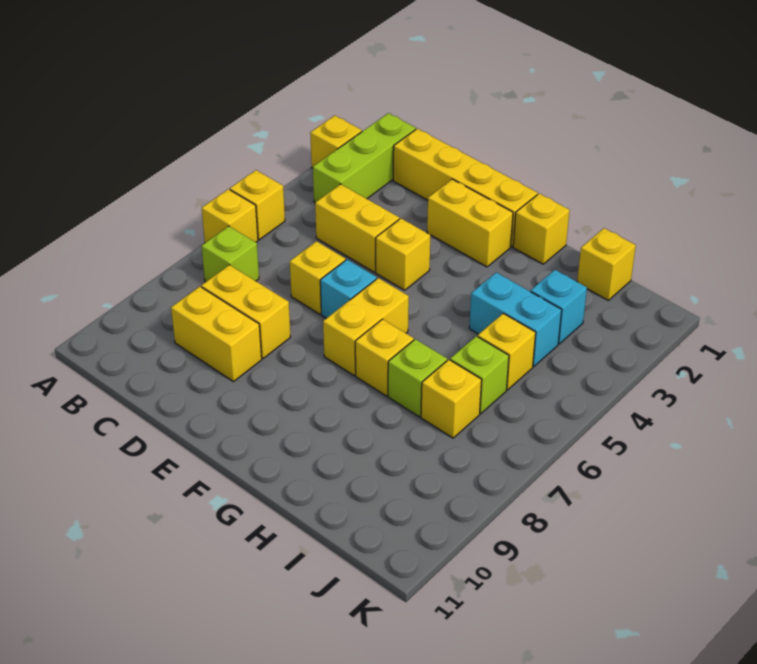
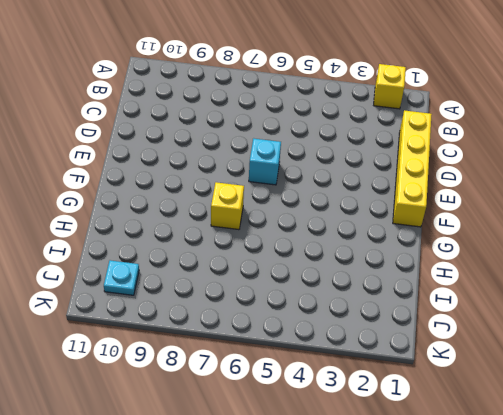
cyan 1x1 plate [104,260,139,295] -> none
none -> yellow 1x1 brick [230,170,285,240]
none -> yellow 1x1 brick [202,189,258,243]
none -> lime 1x3 brick [313,113,416,202]

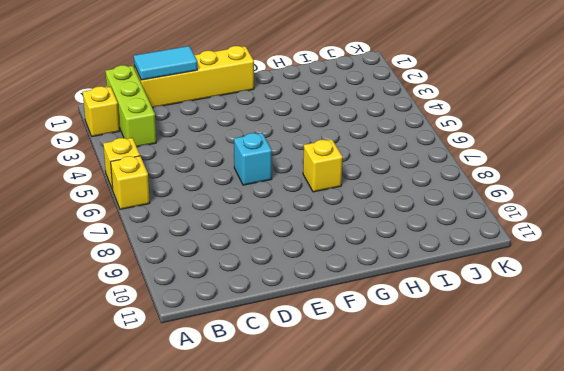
cyan 1x2 tile [134,46,197,80] -> none
none -> lime 1x1 brick [201,226,259,282]
none -> yellow 1x2 brick [315,184,399,272]
none -> yellow 1x2 brick [201,265,290,358]

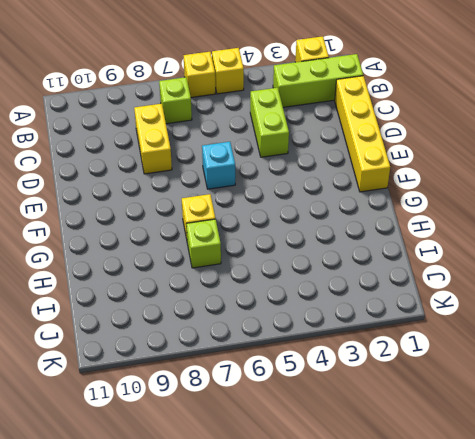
lime 1x2 brick [250,88,289,157] -> yellow 1x2 brick [315,184,399,272]
none -> yellow 1x2 brick [171,287,262,382]
none -> yellow 1x1 brick [290,241,345,314]
none -> yellow 1x2 brick [427,179,513,267]

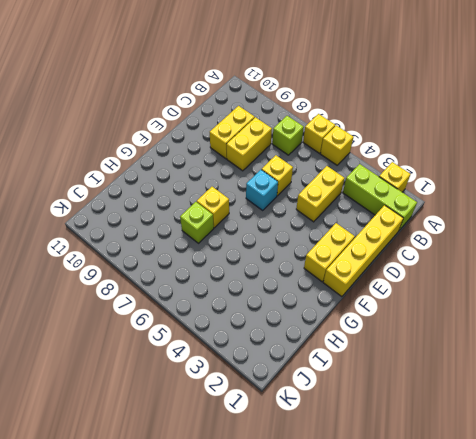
none -> yellow 1x1 brick [376,218,430,290]
none -> yellow 1x2 brick [323,278,409,375]
none -> yellow 1x1 brick [513,194,570,264]

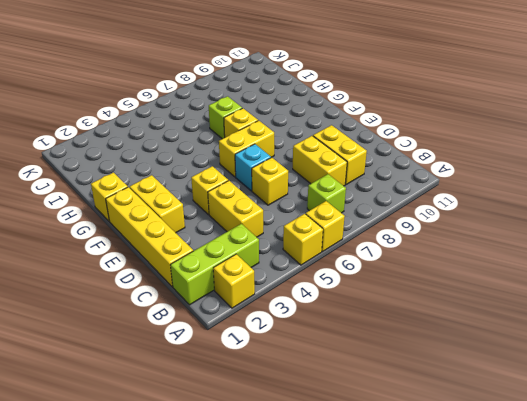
none -> cyan 1x2 brick [469,272,562,367]
none -> yellow 1x1 brick [577,228,636,300]
none -> cyan 1x1 brick [531,270,587,344]

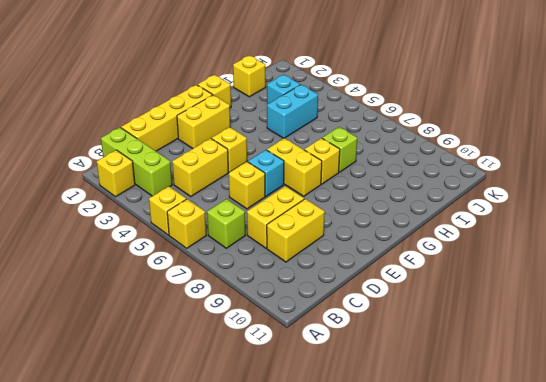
none -> yellow 1x1 brick [477,313,536,390]
none -> lime 1x1 brick [450,336,509,414]
none -> yellow 1x1 brick [421,360,482,438]

